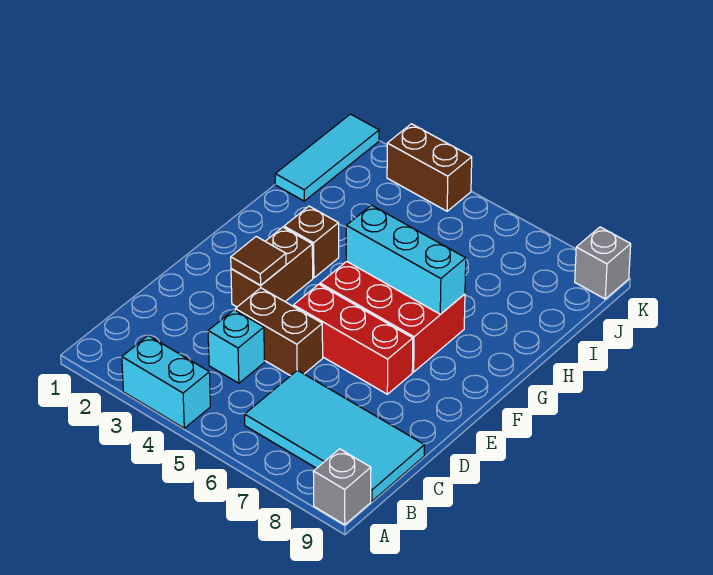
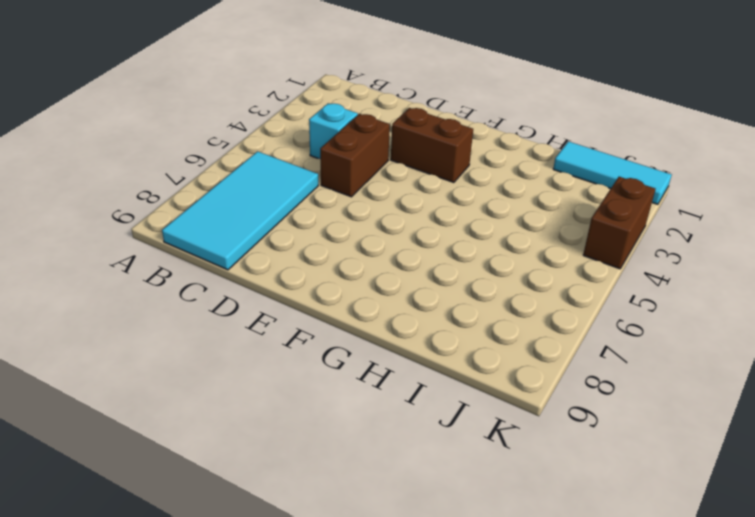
none -> cyan 1x2 brick [122,335,210,428]
none -> grey 1x1 brick [313,449,371,525]
none -> red 1x3 brick [294,284,413,394]

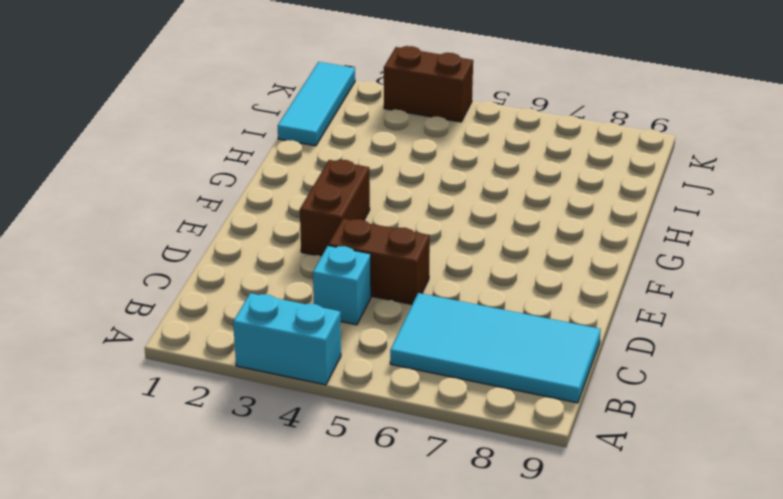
none -> grey 1x1 brick [313,449,371,525]
none -> red 1x3 brick [294,284,413,394]
none -> red 2x3 brick [320,261,465,372]

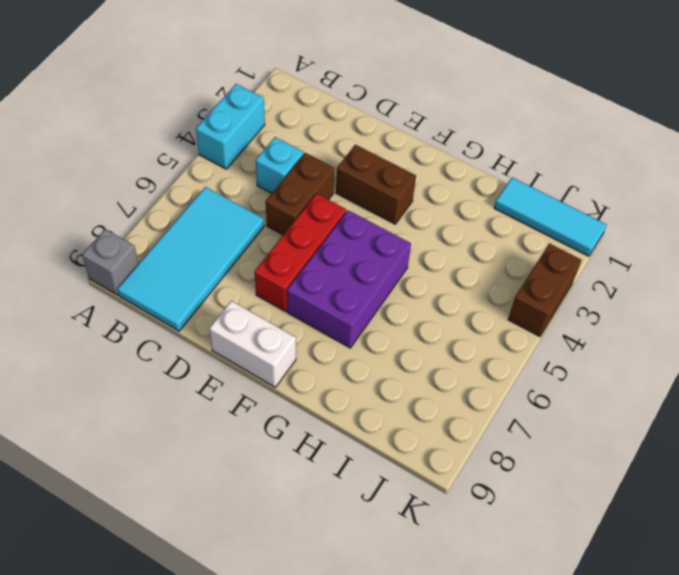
white 1x2 brick [209,301,296,387] -> none
purple 2x3 brick [287,210,411,348] -> red 2x3 brick [320,261,465,372]
none -> brown 1x1 brick [284,206,339,278]
none -> grey 1x1 brick [575,227,631,299]
none -> brown 1x1 tile [231,237,286,285]

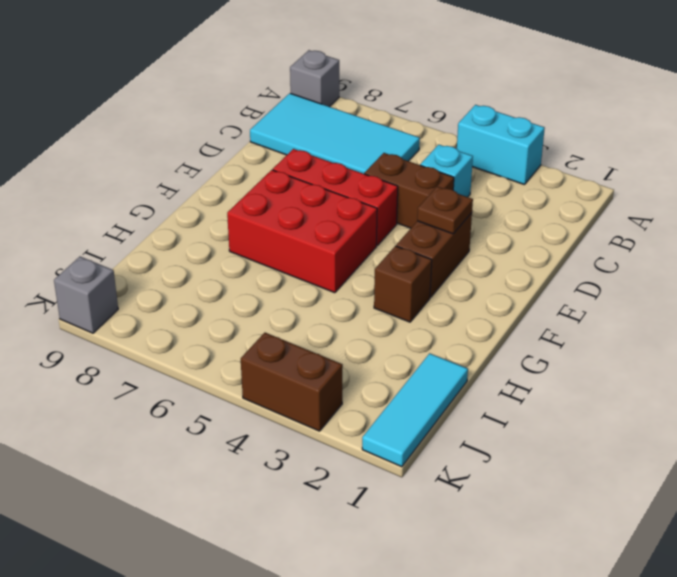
brown 1x1 plate [417,187,473,234] -> brown 1x1 tile [231,237,286,285]
none -> cyan 1x3 brick [346,205,466,314]

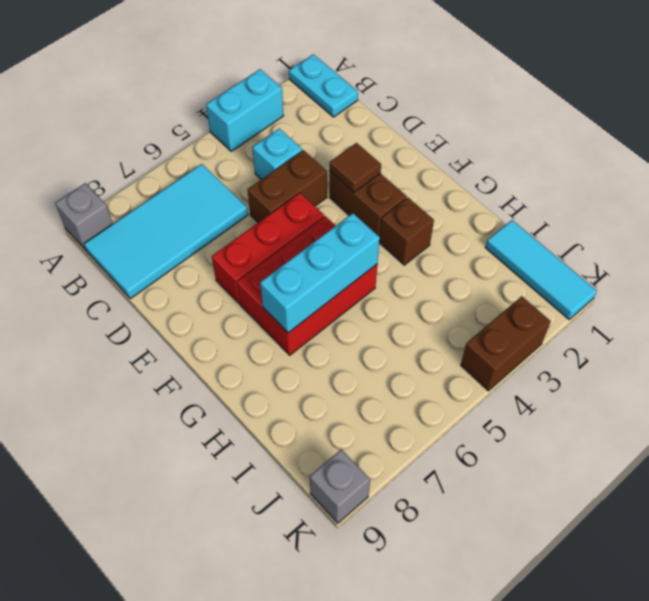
cyan 1x2 plate [289,54,358,117] -> none

